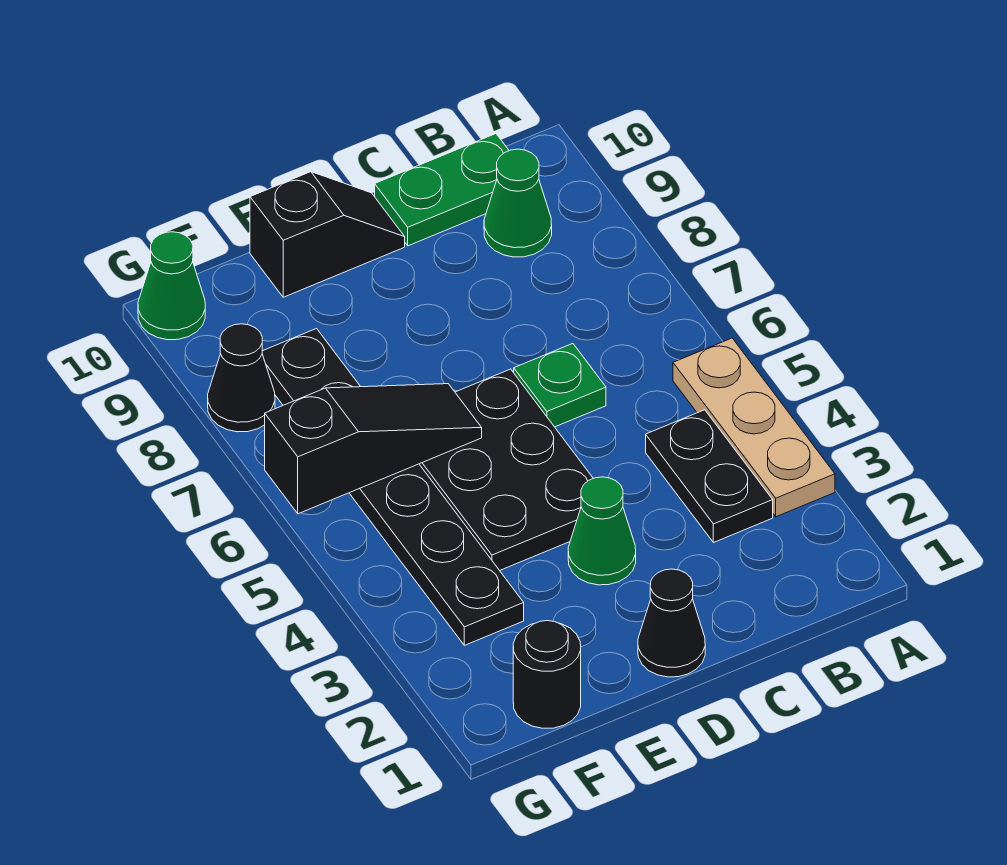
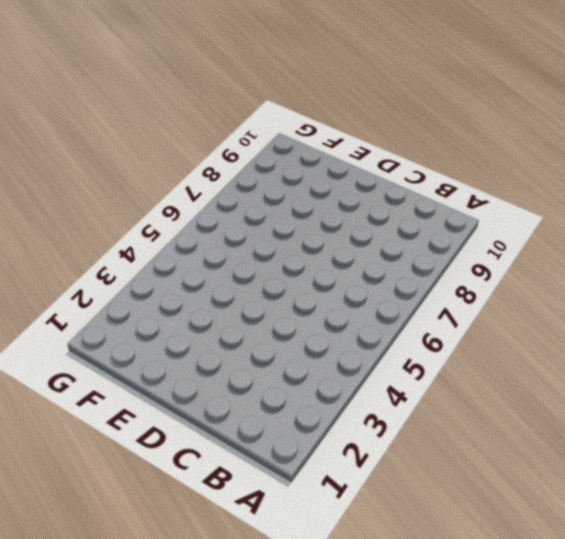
none -> tan 1x3 plate [673,338,835,517]
none -> black 1x2 plate [646,410,773,543]
none -> green 1x1 cone [484,149,552,257]

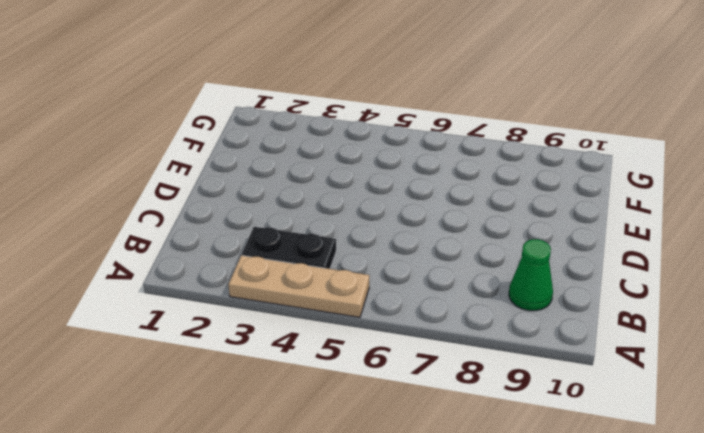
none -> green 1x2 plate [375,134,509,246]
none -> green 1x1 plate [514,344,606,427]
none -> black 1x1 cone [638,569,705,677]

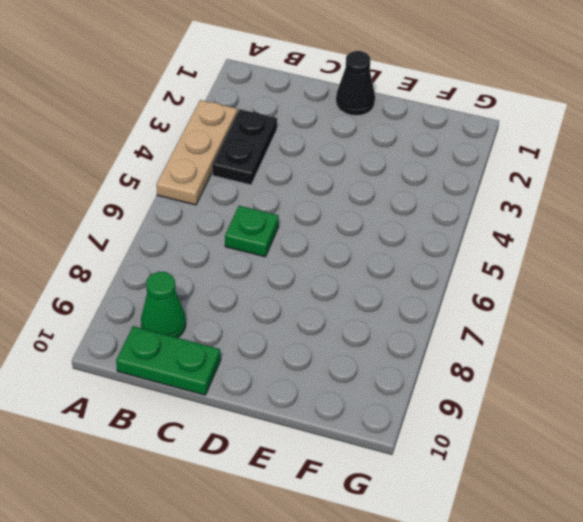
none -> green 1x1 cone [568,477,636,585]
none -> black 2x3 plate [419,369,593,570]
none -> black 1x2 slope [250,172,405,297]

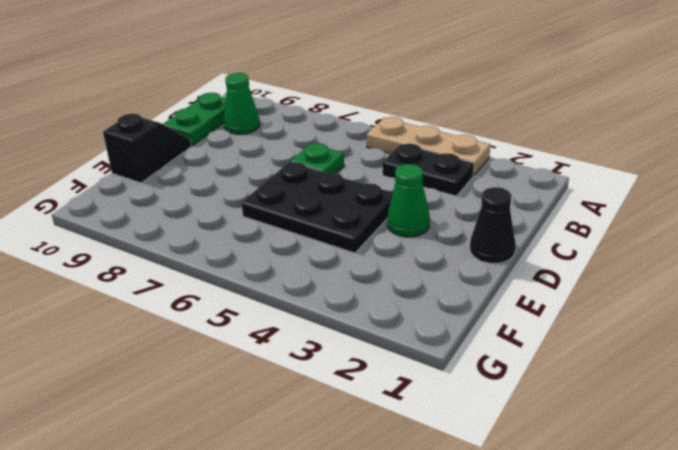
none -> black 1x1 round brick [513,621,581,728]
none -> black 1x6 plate [262,329,524,645]
none -> black 1x1 cone [208,324,275,432]

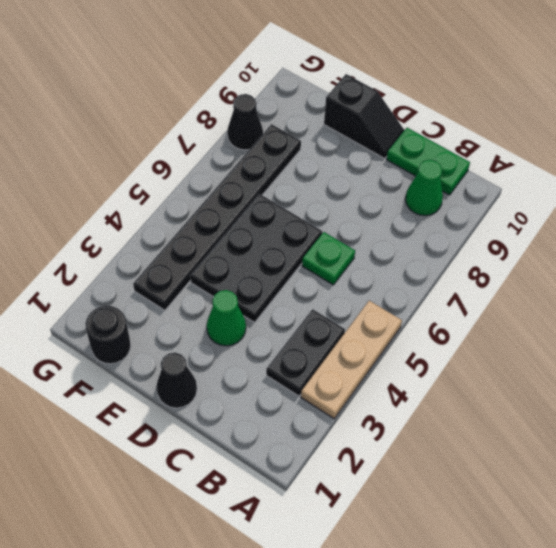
none -> green 1x1 cone [138,232,205,340]
none -> black 1x3 slope [265,384,482,514]

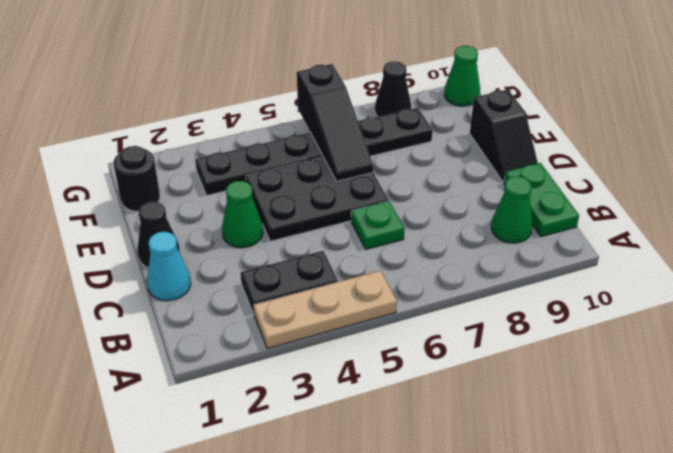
cyan 1x1 cone [147,232,191,301] -> none

